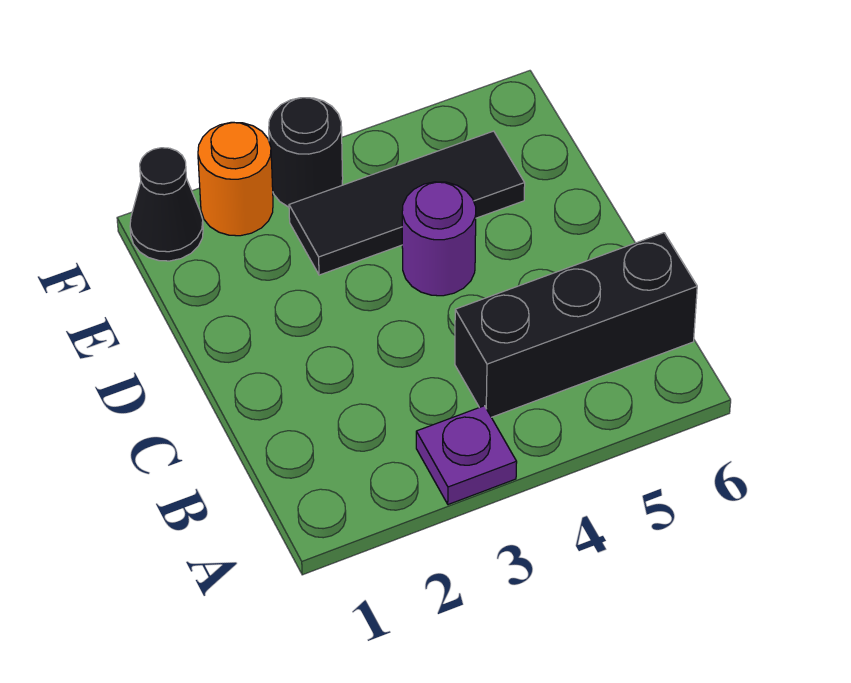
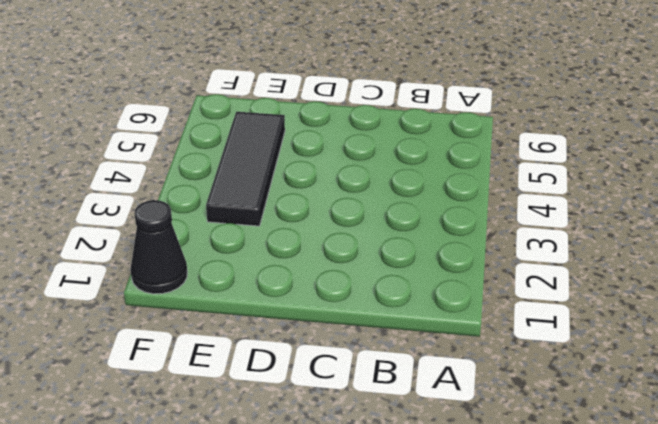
none -> purple 1x1 plate [416,406,517,505]
none -> black 1x3 brick [455,233,697,417]

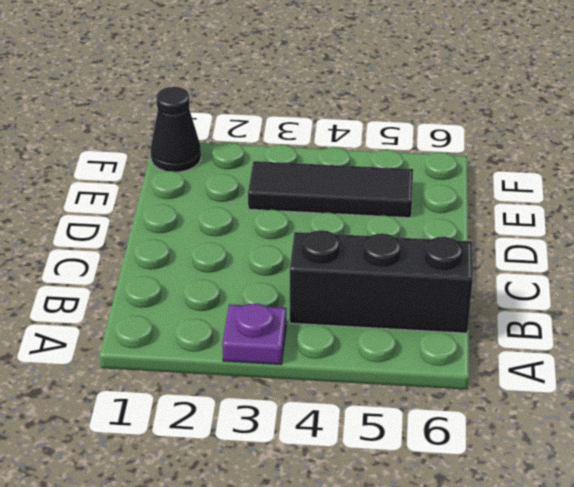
none -> purple 1x1 round brick [402,182,476,296]
none -> orange 1x1 round brick [198,122,273,236]

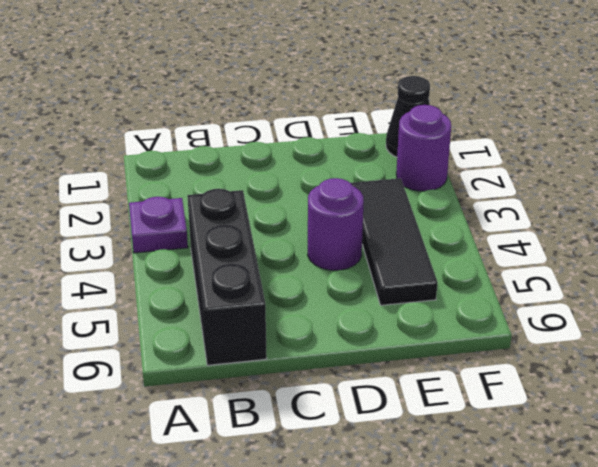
purple 1x1 round brick [396,105,451,191] -> orange 1x1 round brick [198,122,273,236]
none -> black 1x1 round brick [269,98,343,207]

